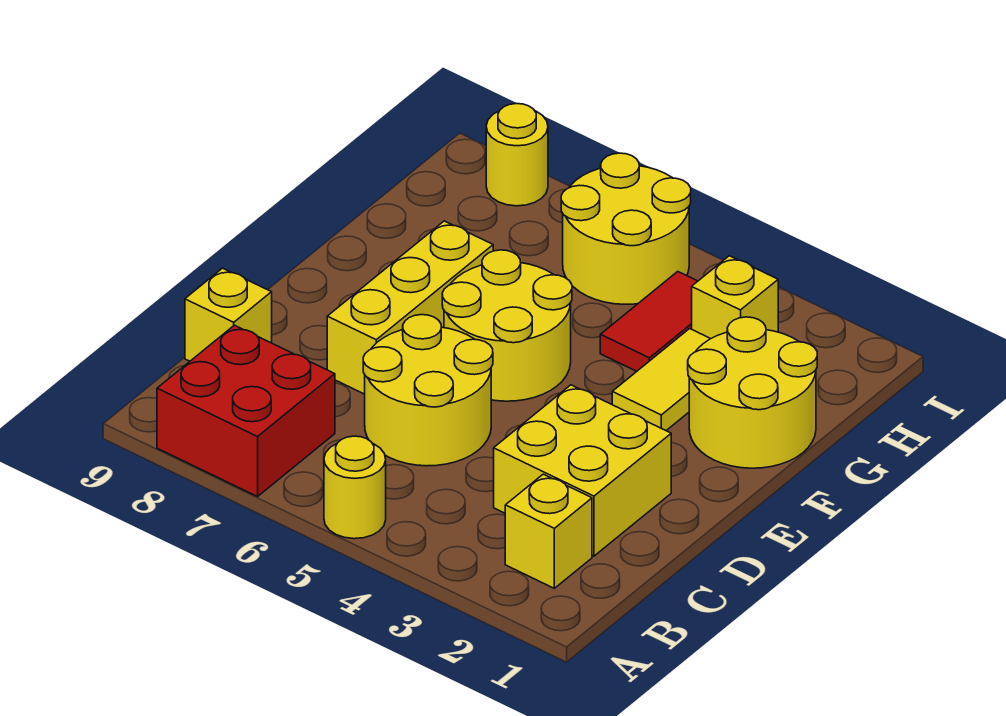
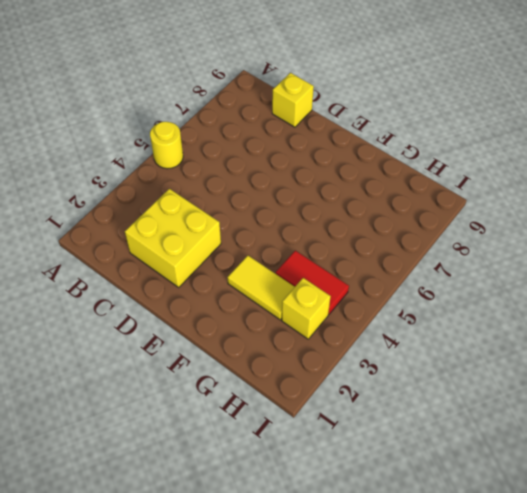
none -> red 2x2 brick [157,325,335,497]
none -> yellow 1x1 brick [505,474,592,588]
none -> yellow 2x2 round brick [363,315,493,466]

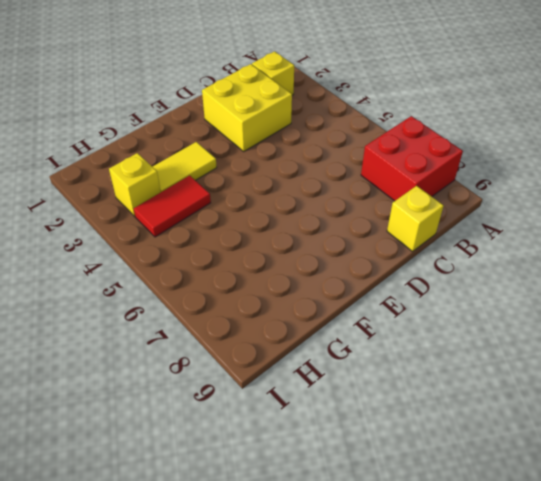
none -> yellow 1x1 round brick [324,436,386,539]
none -> yellow 2x2 round brick [363,315,493,466]
none -> yellow 1x3 brick [327,221,493,394]

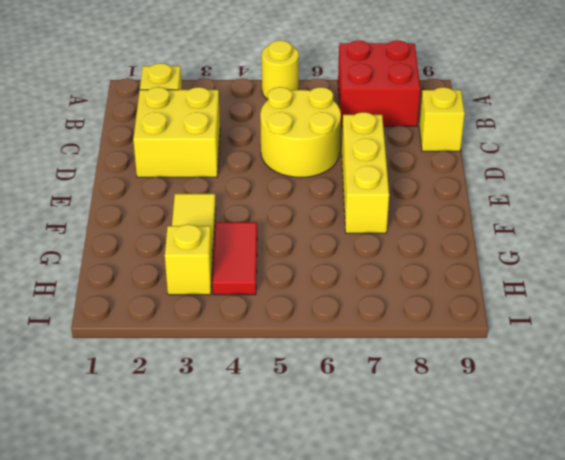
none -> yellow 2x2 round brick [442,250,572,401]
none -> yellow 2x2 round brick [688,317,817,468]
none -> yellow 2x2 round brick [561,153,691,304]

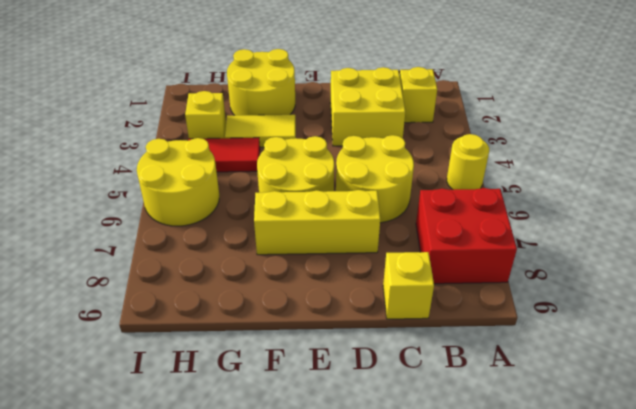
none -> yellow 1x1 round brick [486,104,548,206]

